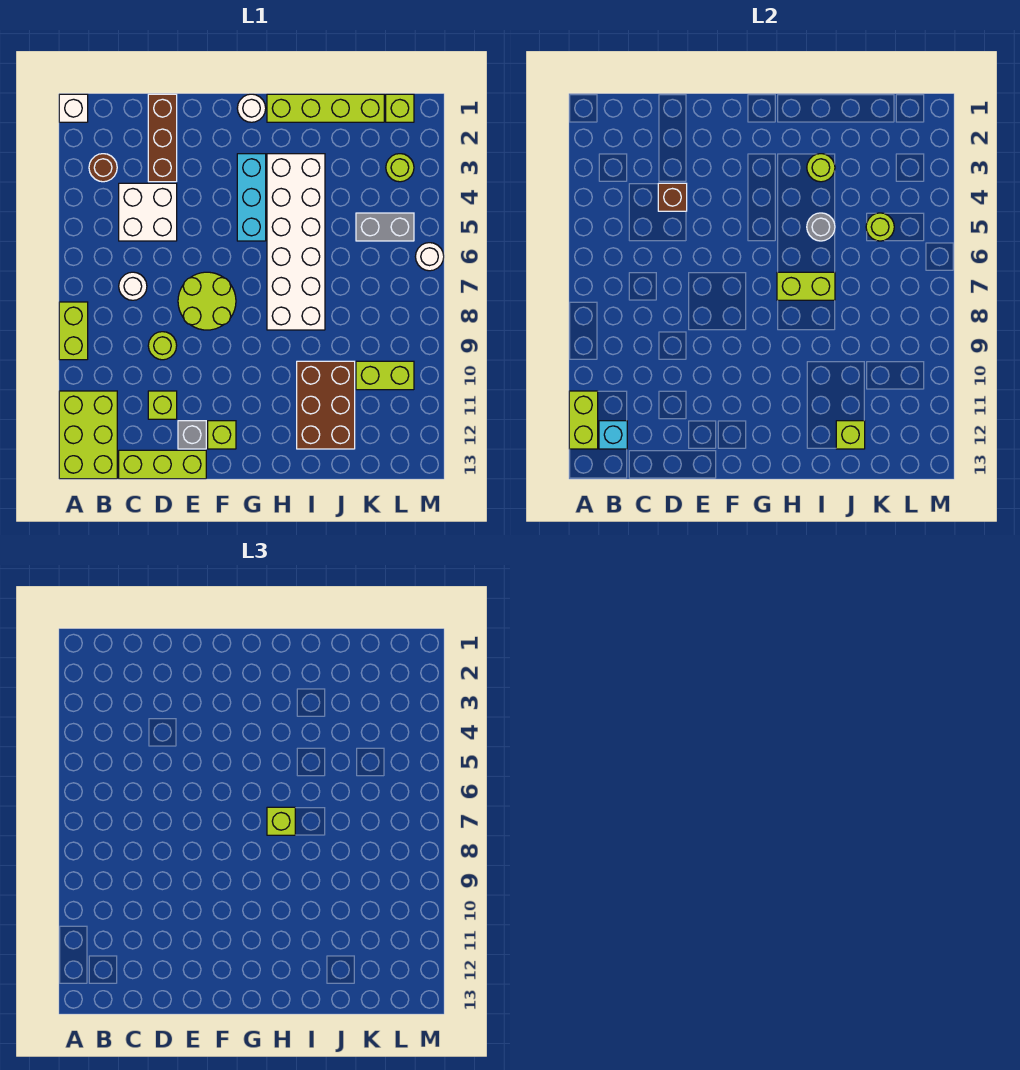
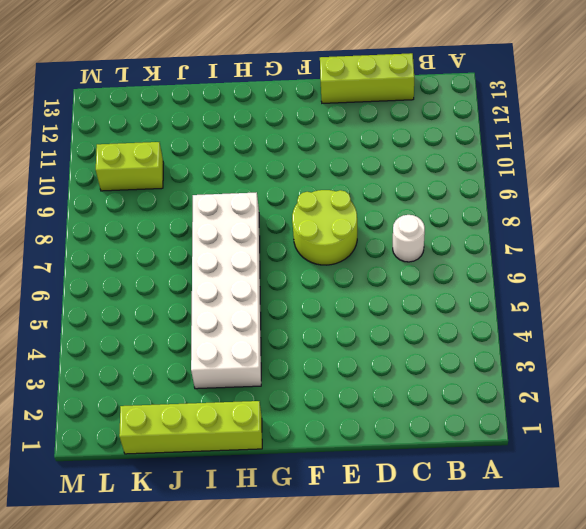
none -> white 1x1 brick [59,94,88,122]
none -> lime 1x2 brick [59,302,88,360]
none -> lime 2x3 brick [59,391,117,479]
none -> brown 1x1 round brick [89,154,117,182]

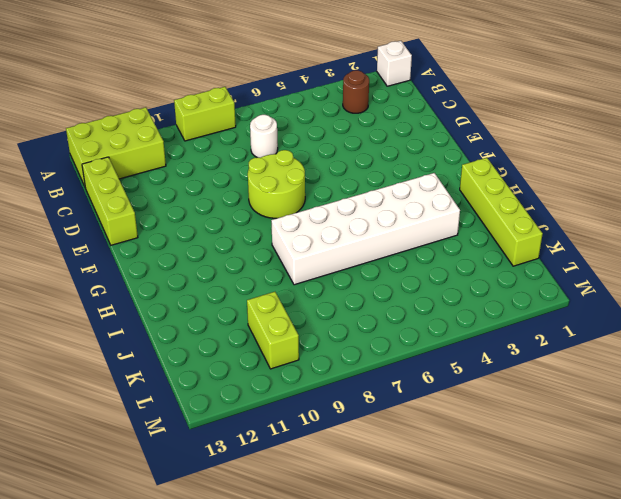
none -> white 2x2 brick [119,183,177,241]
none -> brown 1x3 brick [148,94,177,182]
none -> lime 1x1 round brick [148,332,177,360]
none -> lime 1x1 brick [148,391,177,419]

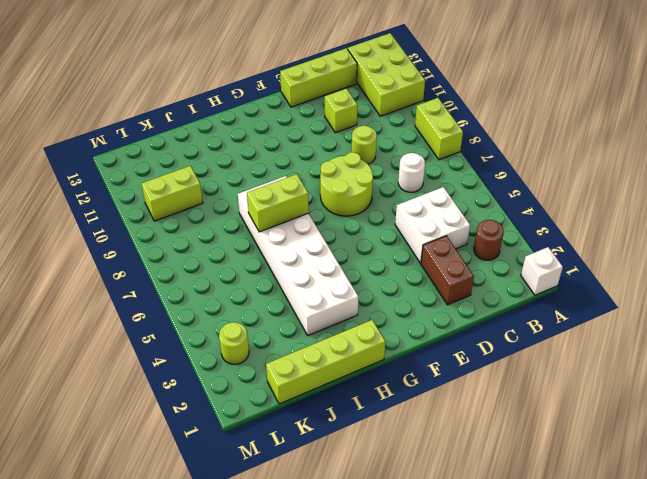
brown 1x2 brick [421,236,474,305] -> brown 1x3 brick [148,94,177,182]
none -> grey 1x1 brick [178,421,206,449]
none -> lime 1x1 brick [208,421,236,449]
none -> white 1x1 round brick [237,94,266,122]
none -> cyan 1x3 brick [237,154,266,241]

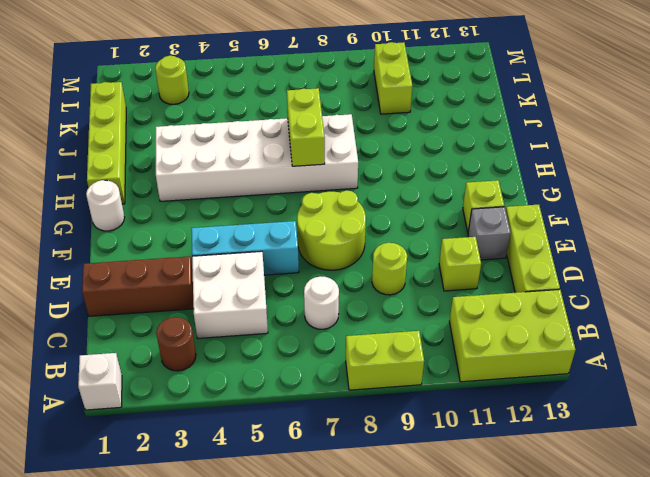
cyan 1x3 brick [191,221,299,275] -> cyan 1x3 brick moved to [237,154,266,241]
none -> brown 2x3 brick [297,361,355,449]
none -> grey 1x2 brick [356,213,414,241]
none -> lime 1x1 brick [386,94,414,122]
none -> white 1x1 round brick [415,243,444,271]

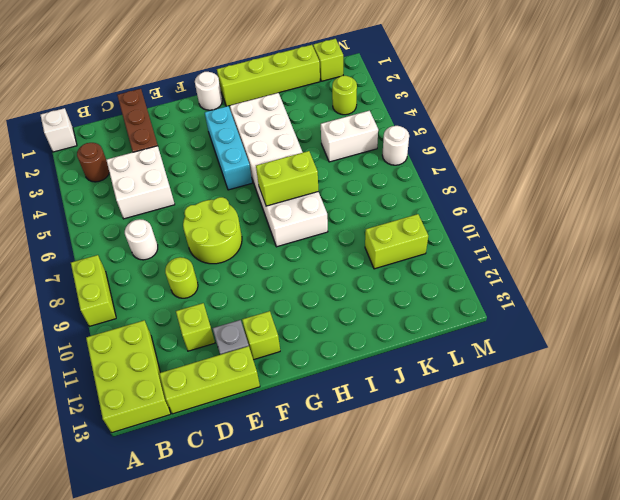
white 1x2 brick [321,111,378,162] -> grey 1x2 brick [356,213,414,241]
none -> brown 2x3 brick [297,361,355,449]
none -> lime 1x2 brick [569,391,598,449]
none -> cyan 1x1 brick [599,421,627,449]
none -> brown 1x1 brick [658,183,687,211]

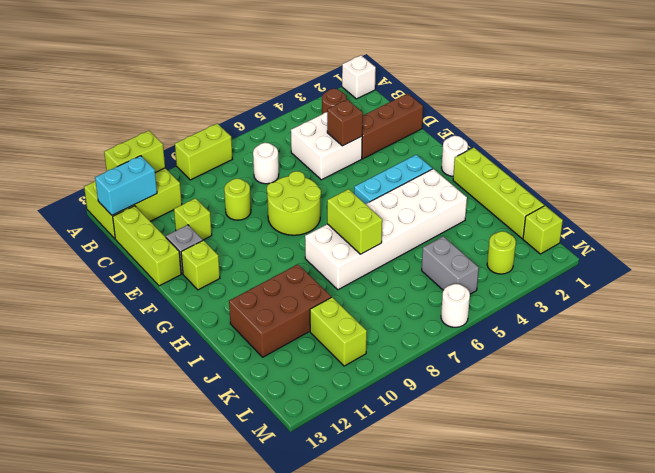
cyan 1x2 brick [95,156,157,215] -> cyan 1x1 brick [599,421,627,449]
none -> lime 1x1 round brick [807,154,835,182]
none -> grey 1x1 round brick [807,213,835,241]
none -> lime 1x1 brick [836,421,865,449]
none -> lime 1x1 round brick [866,213,894,241]

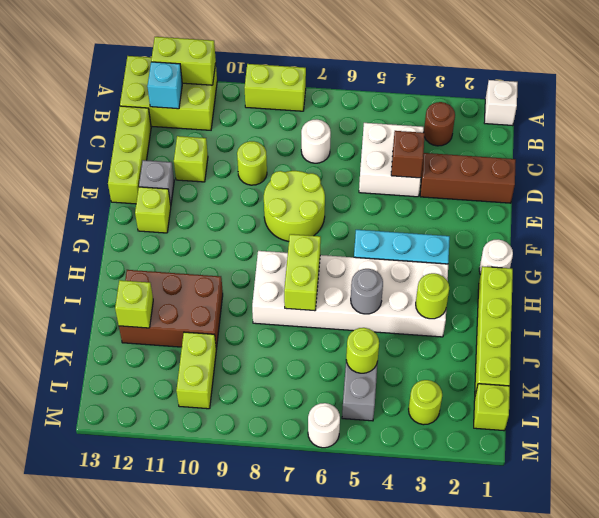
none -> lime 1x1 brick [267,807,295,835]

